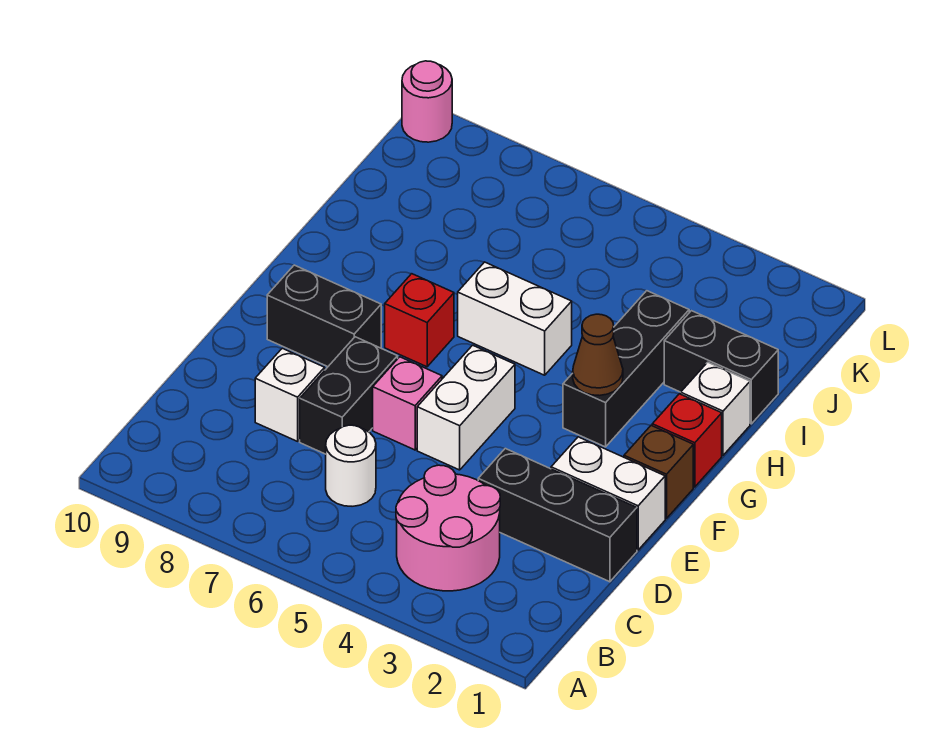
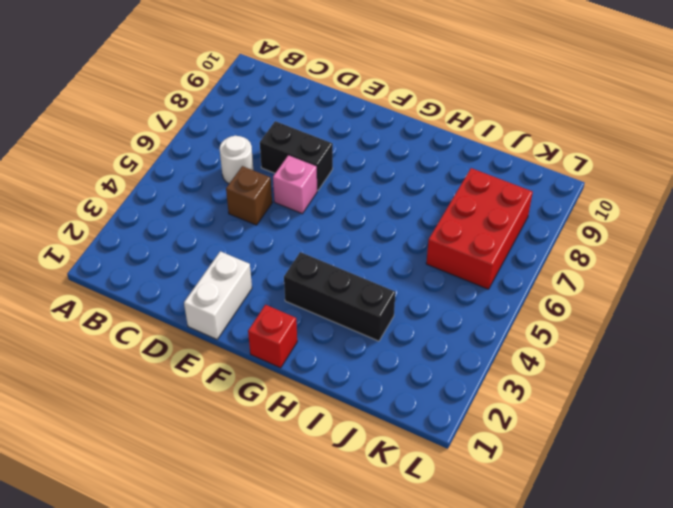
brown 1x1 brick [226,166,272,225] -> brown 1x1 brick moved to [624,425,693,519]
red 2x3 brick [426,168,533,289] -> none
none -> pink 2x2 round brick [396,465,500,591]
none -> black 1x3 brick [478,449,637,582]
none -> white 1x1 brick [255,348,325,441]

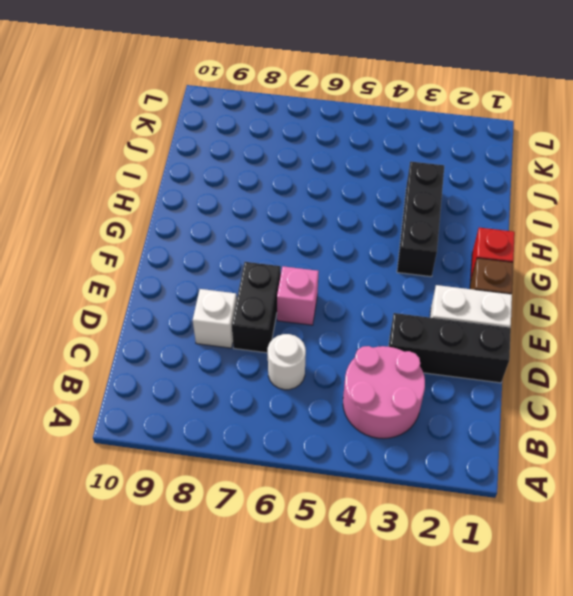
none -> white 1x2 brick [417,345,515,470]
none -> black 1x2 brick [267,265,381,367]
none -> red 1x1 brick [385,274,454,367]

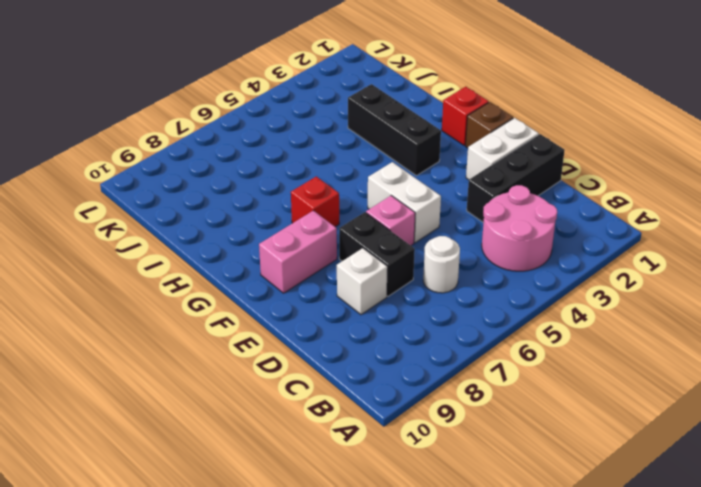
pink 1x2 brick [259,211,337,293] -> black 1x2 brick [267,265,381,367]
none -> white 1x1 brick [681,362,750,455]
none -> white 1x2 brick [458,262,572,375]
none -> black 1x2 brick [664,311,778,424]

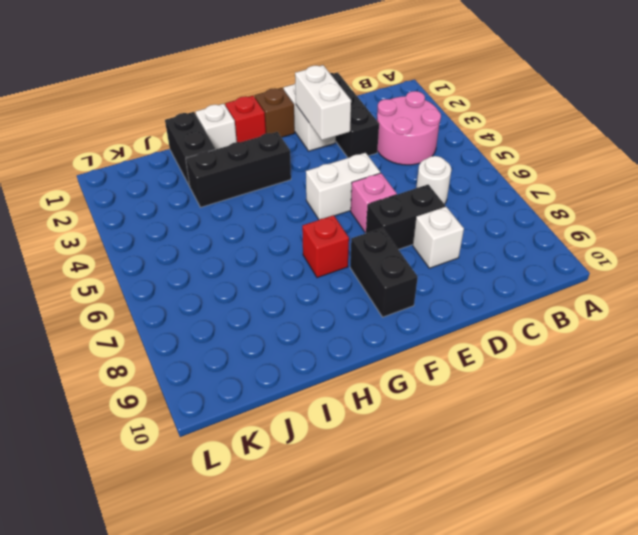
white 1x2 brick [295,65,351,140] -> white 1x2 brick moved to [458,262,572,375]
none -> pink 1x1 round brick [402,61,452,142]
none -> brown 1x1 cone [573,314,623,396]

